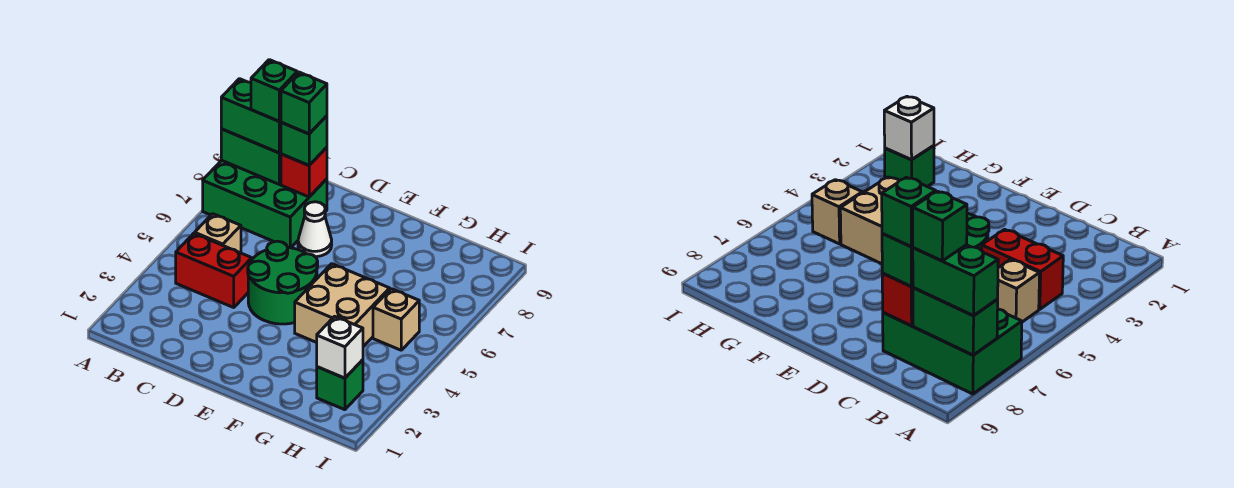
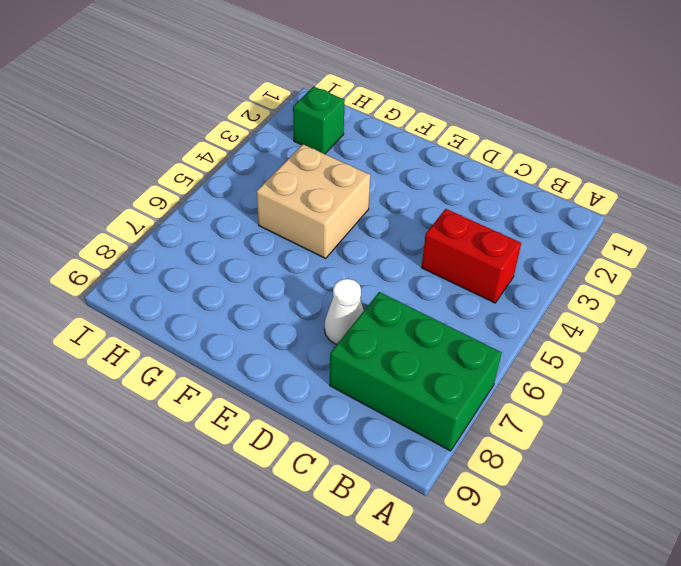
none -> tan 1x1 brick [195,214,241,253]
none -> green 2x2 round brick [248,241,318,324]
none -> tan 1x1 brick [373,289,419,350]

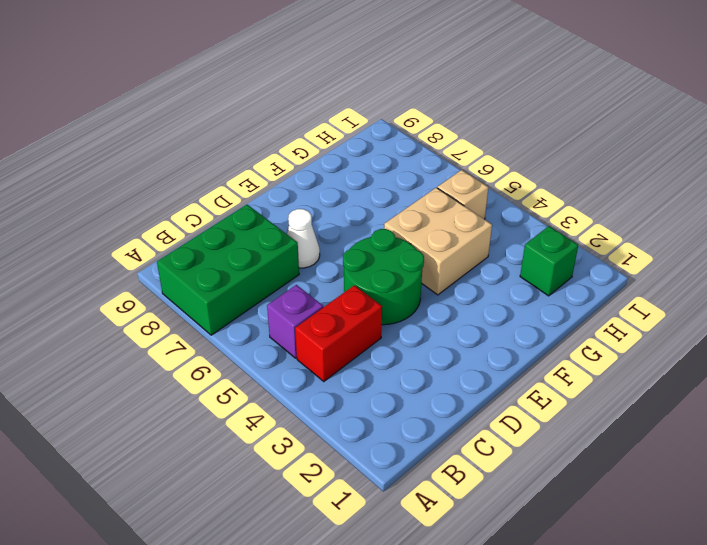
purple 1x1 brick [267,285,323,358] -> tan 1x1 brick [195,214,241,253]
none -> green 1x2 brick [221,129,281,184]
none -> red 1x1 brick [281,147,327,197]
none -> white 1x1 brick [317,316,363,378]

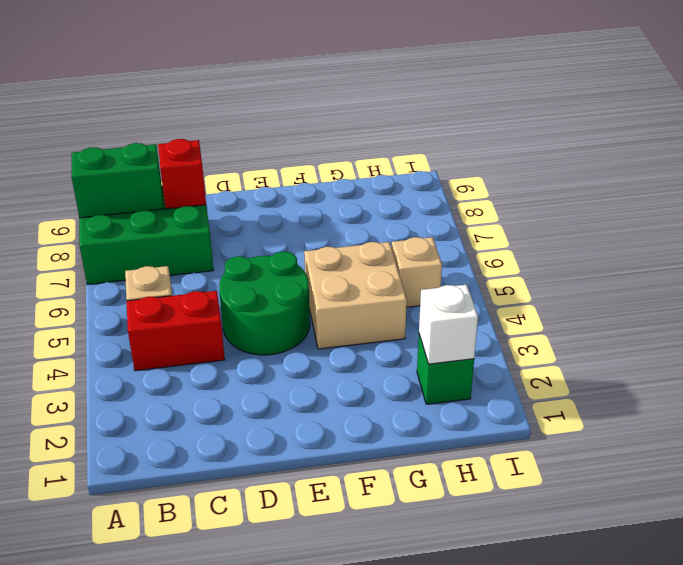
none -> white 1x1 cone [298,202,332,257]
none -> green 1x2 brick [221,79,281,153]
none -> green 1x1 brick [281,116,327,165]

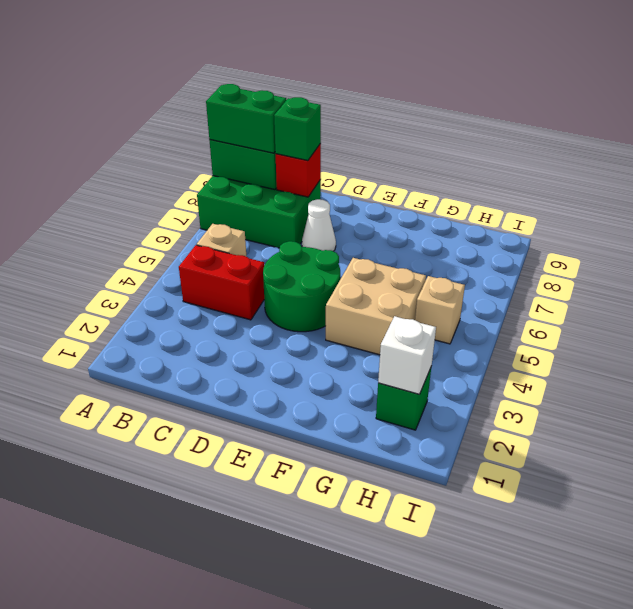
none -> green 1x1 brick [251,60,297,121]
none -> green 1x1 brick [281,72,327,134]

